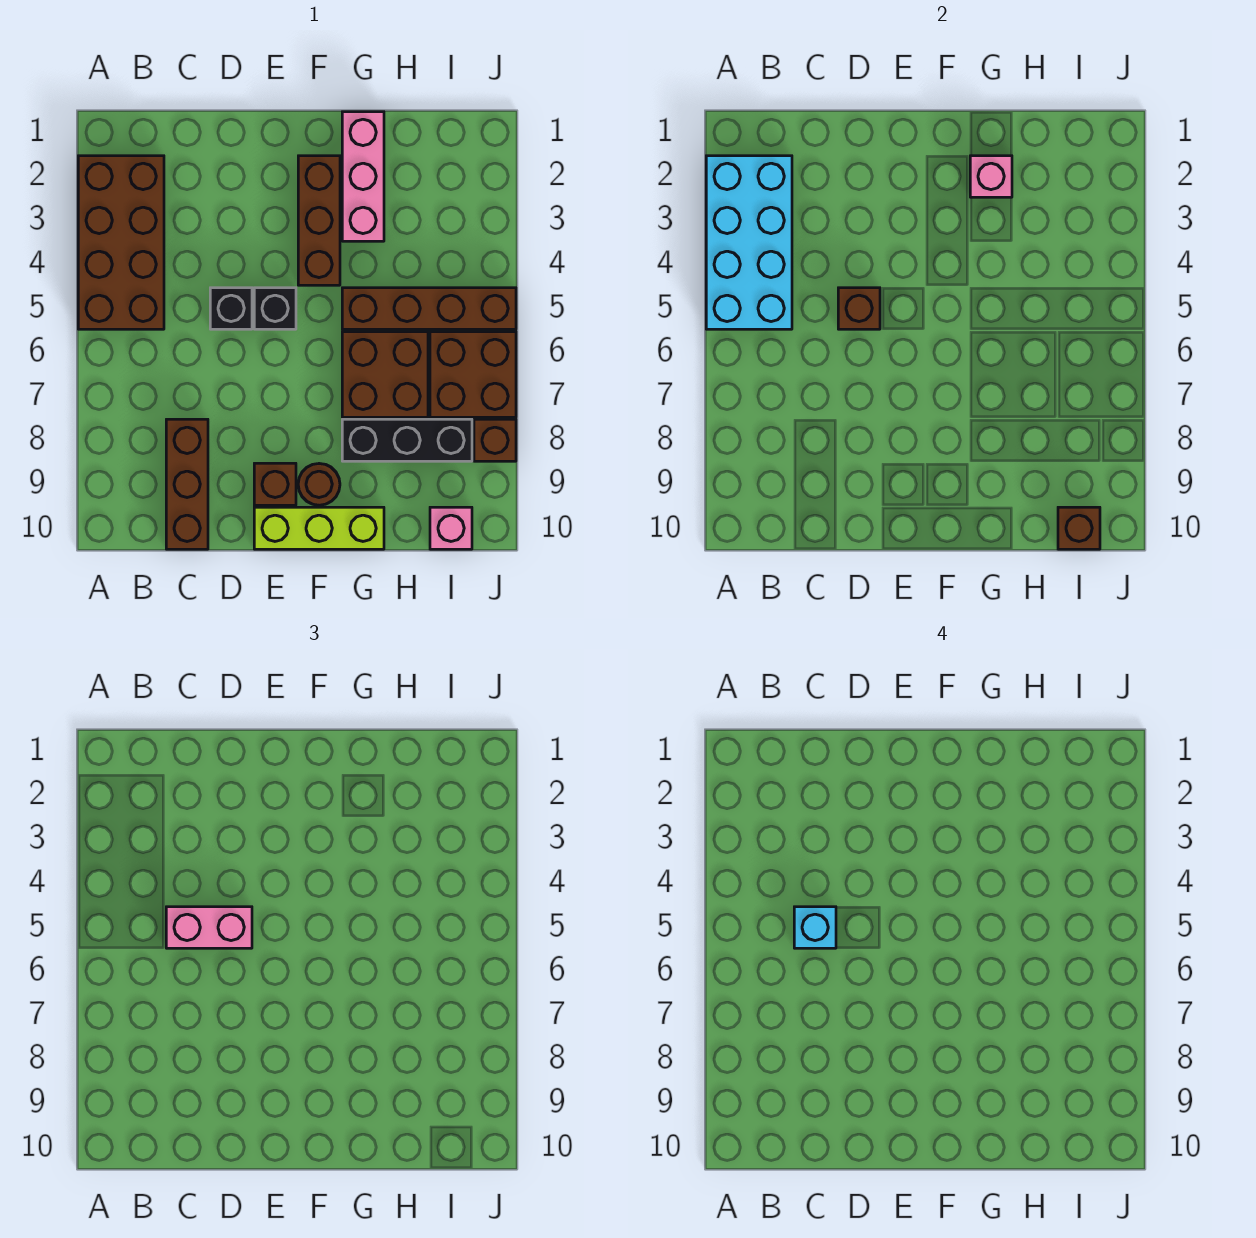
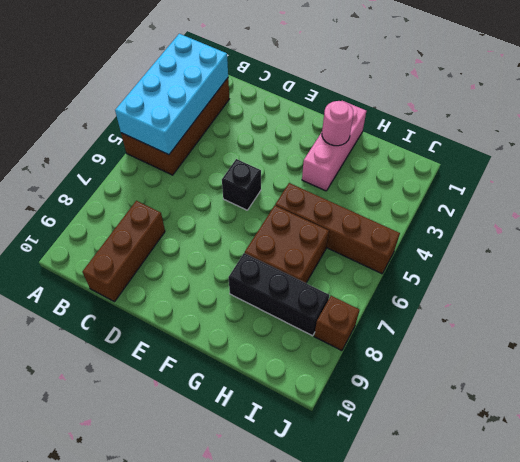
pink 1x1 round brick [322,101,353,146] -> pink 1x1 brick [970,156,1012,197]
none -> black 1x1 brick [210,288,252,329]
none -> brown 1x1 brick [254,463,296,505]
none -> lime 1x3 brick [254,507,384,549]

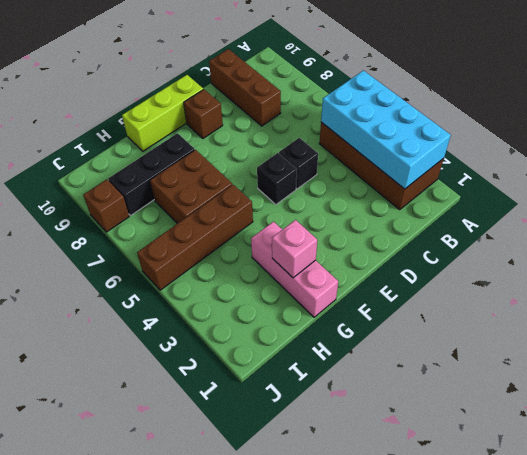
none -> brown 1x3 brick [298,156,340,285]
none -> brown 1x1 round brick [298,464,340,505]
none -> brown 2x2 brick [430,332,516,417]

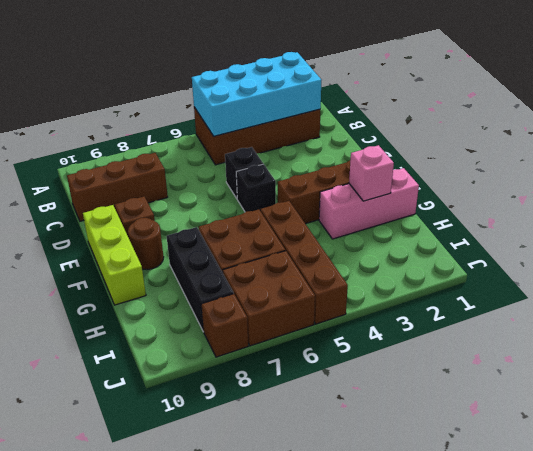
none -> pink 1x1 brick [430,507,472,549]
none -> brown 1x1 brick [838,288,880,329]
none -> brown 1x1 brick [1058,507,1100,549]

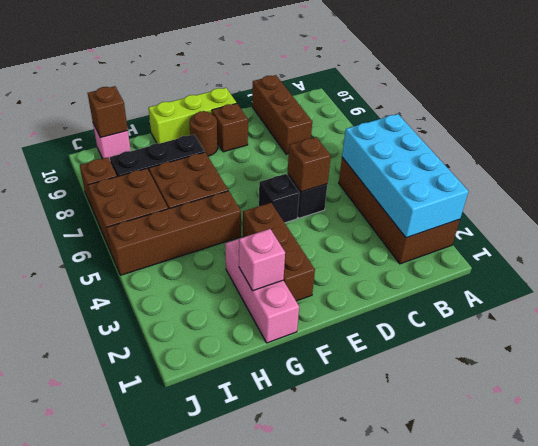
none -> pink 1x2 brick [166,907,252,948]
none -> cyan 1x1 brick [794,907,836,948]

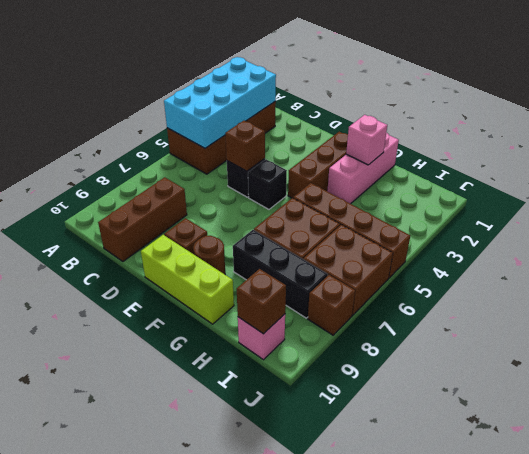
none -> pink 1x2 brick [166,907,252,948]
none -> cyan 1x1 brick [794,907,836,948]

